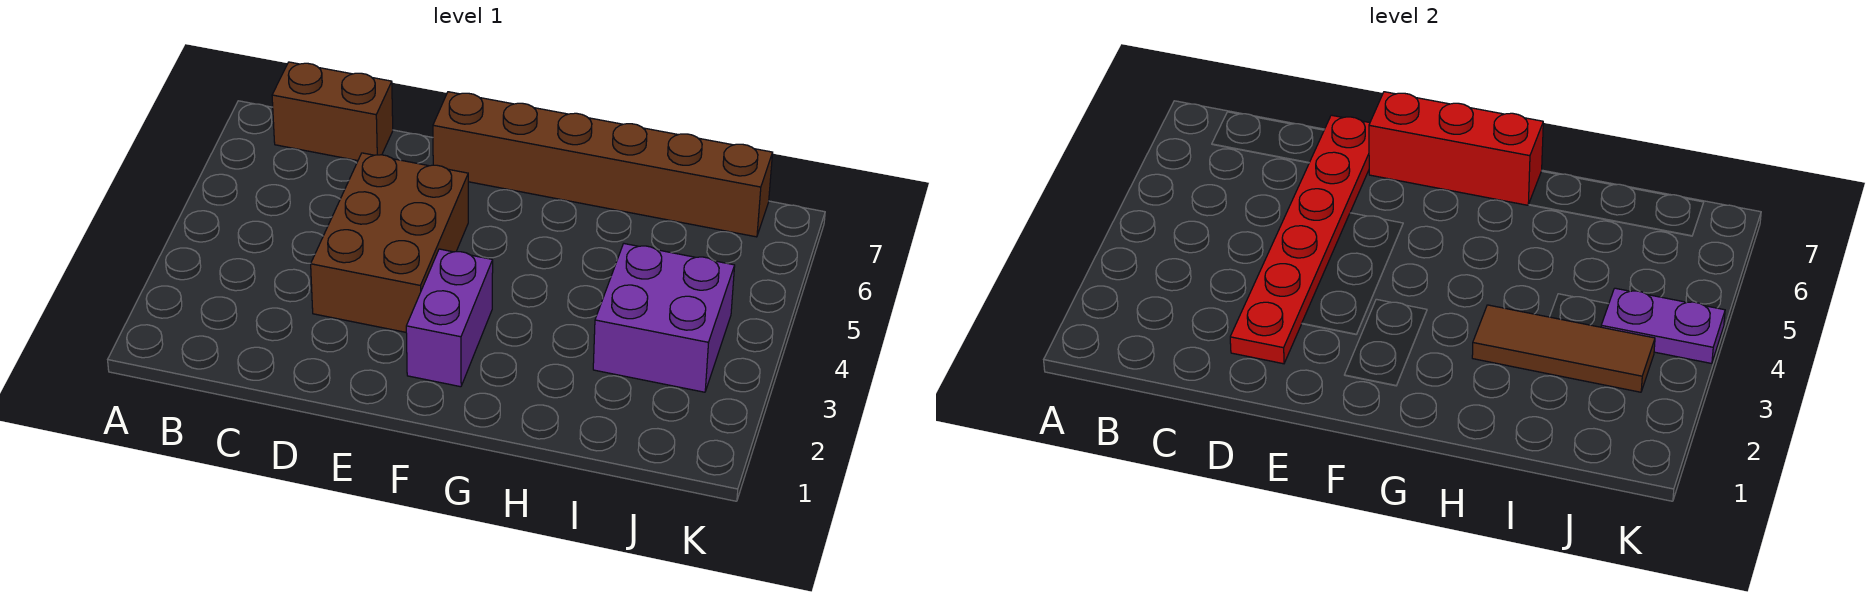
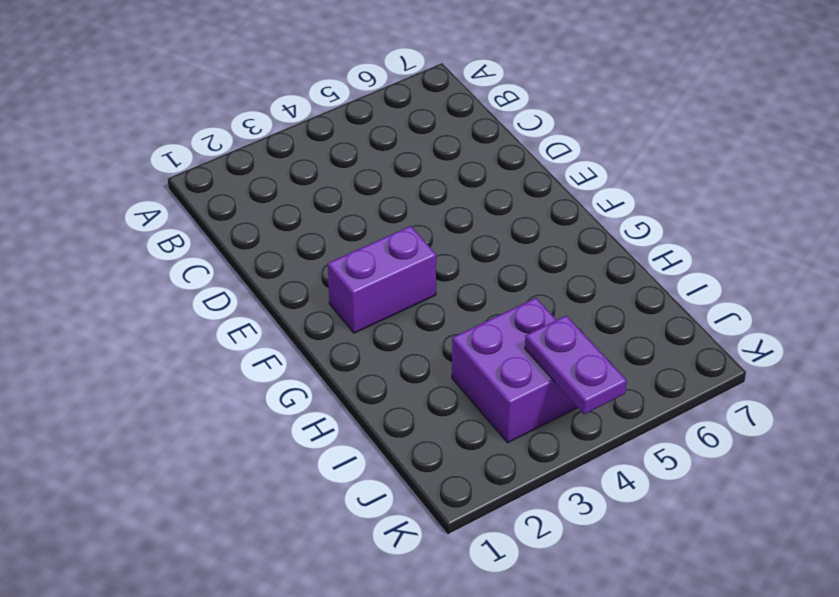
none -> brown 1x2 brick [272,62,393,161]
none -> brown 2x3 brick [311,153,468,332]

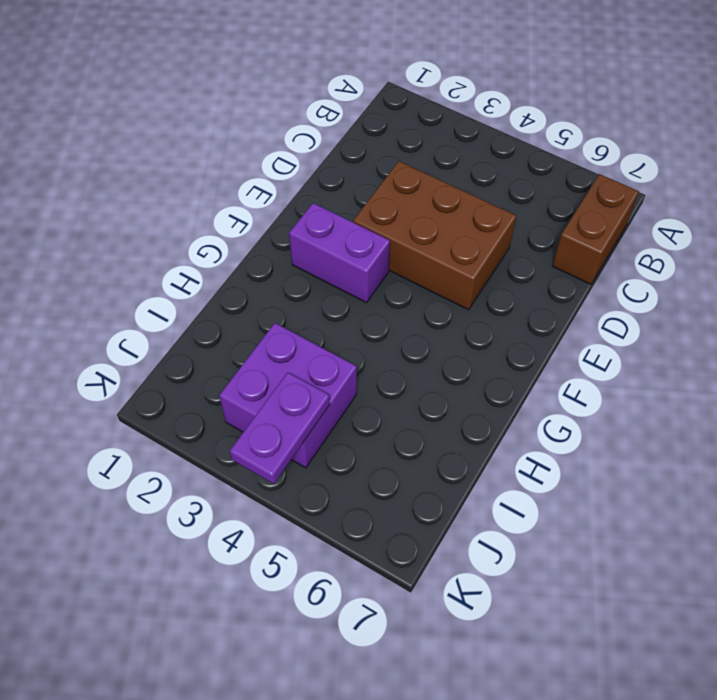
none -> brown 1x6 brick [433,92,773,237]
none -> red 1x6 plate [1230,115,1370,364]

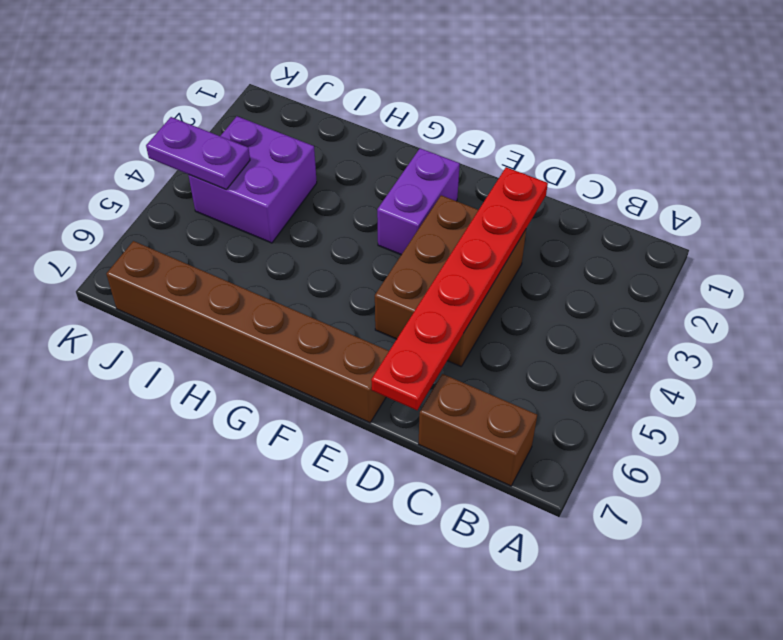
none -> red 1x3 brick [1369,92,1543,205]
none -> brown 1x3 tile [1472,305,1655,392]

